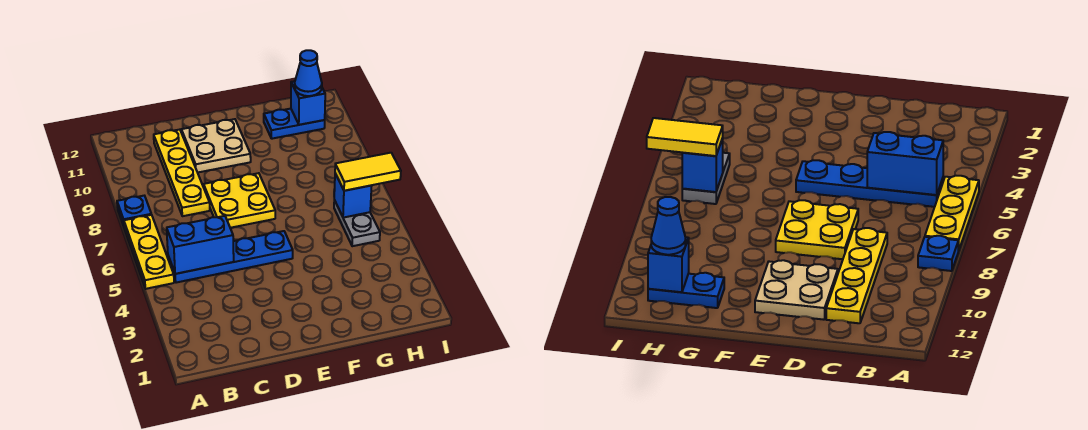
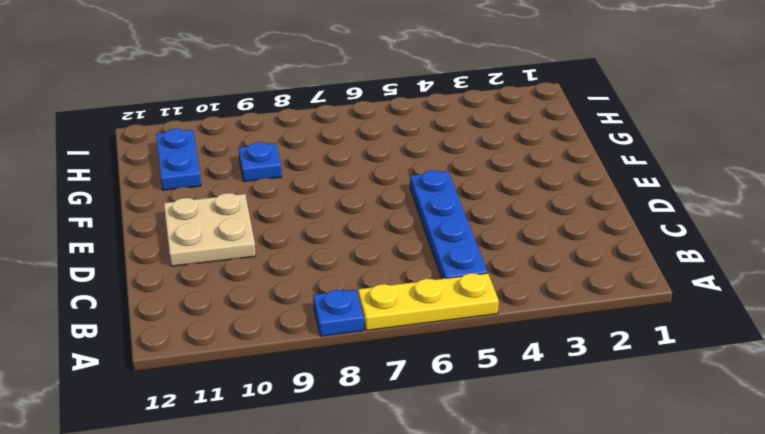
blue 1x1 plate [238,142,282,181] -> none
none -> yellow 1x4 plate [154,130,210,216]
none -> yellow 2x2 plate [204,173,275,228]
none -> grey 1x2 plate [334,200,380,246]

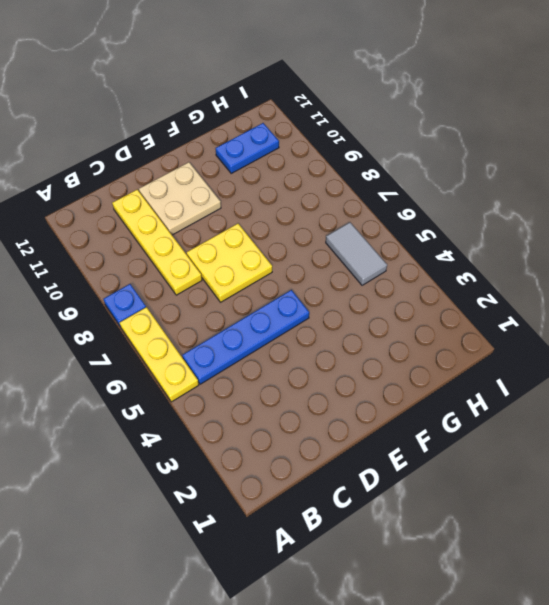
grey 1x2 tile [326,222,387,285] -> grey 1x2 plate [334,200,380,246]
none -> blue 1x2 brick [167,216,234,274]
none -> blue 1x1 brick [334,173,372,218]
none -> blue 1x1 brick [291,81,325,125]

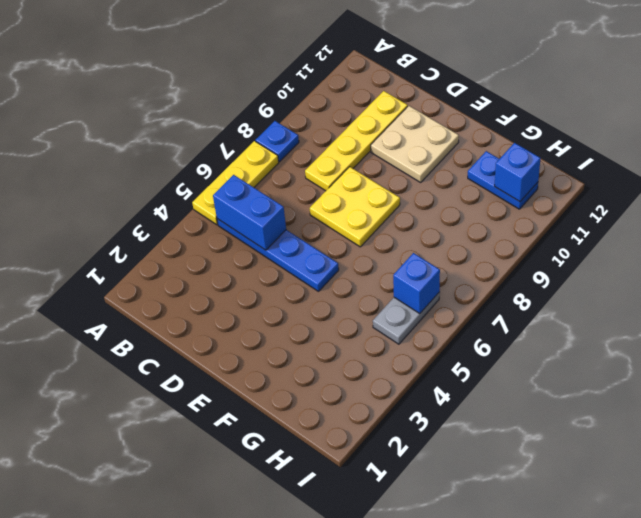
none -> yellow 1x2 tile [335,153,401,191]
none -> blue 1x1 cone [295,50,322,96]

